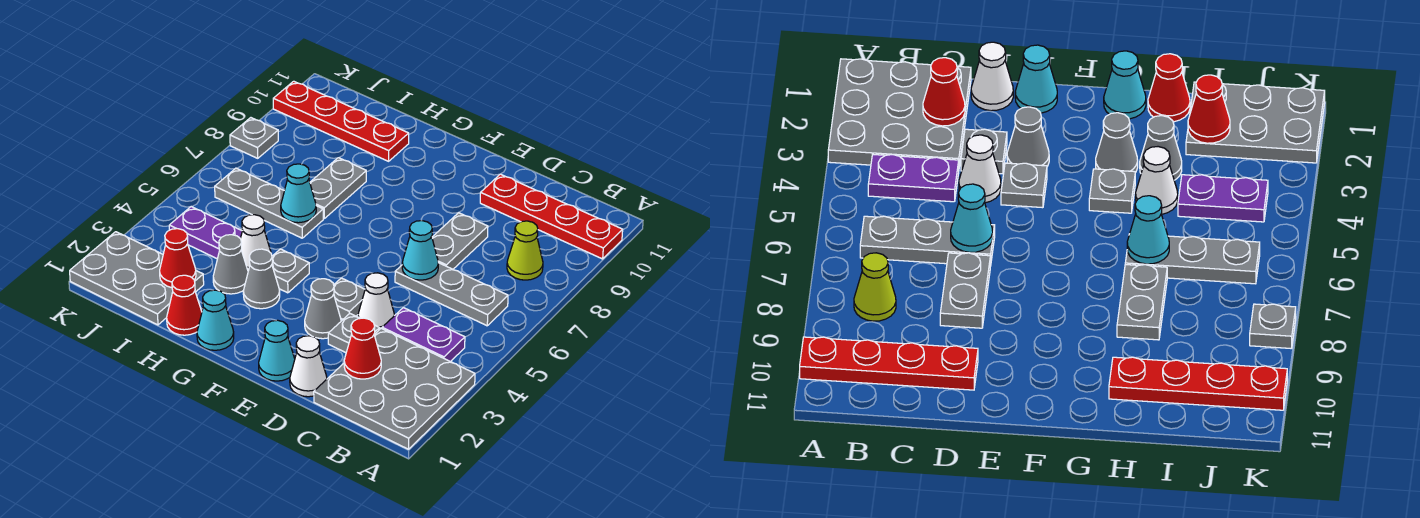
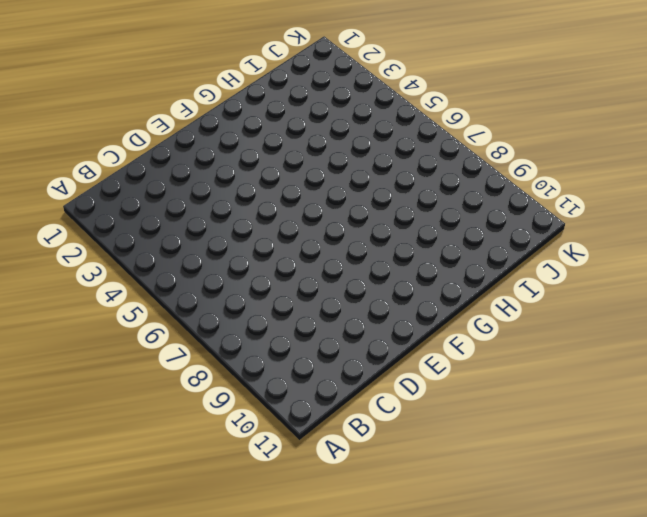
none -> grey 3x3 plate [314,329,475,449]
none -> red 1x4 plate [480,174,623,259]
none -> purple 1x2 plate [382,308,465,362]

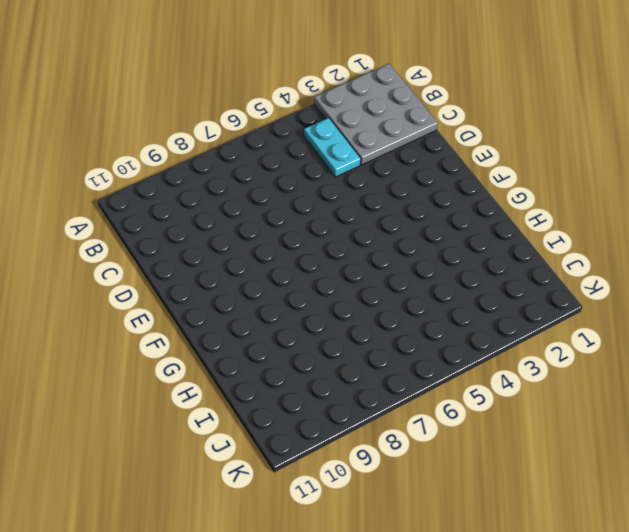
cyan 1x2 plate [304,118,361,177] -> purple 1x2 plate [382,308,465,362]
none -> red 1x4 plate [480,174,623,259]
none -> grey 1x3 plate [395,263,508,326]
none -> lime 1x1 cone [507,221,543,280]

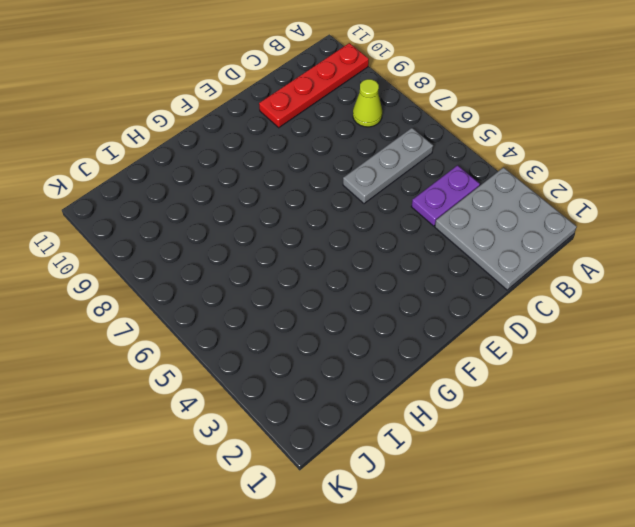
none -> white 1x1 cone [290,336,327,397]
none -> grey 1x1 plate [328,314,380,353]
none -> white 1x1 cone [358,273,394,329]

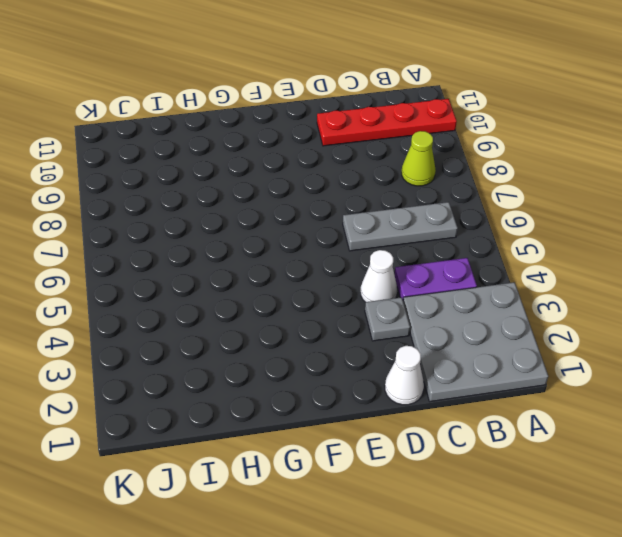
none -> grey 1x2 plate [432,213,488,269]
none -> cyan 1x1 cone [259,320,295,381]
none -> grey 1x1 cone [305,279,341,339]

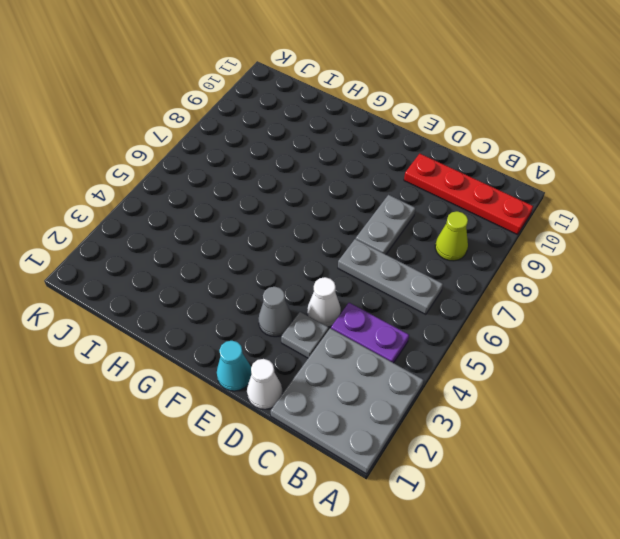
none -> grey 1x1 plate [334,278,365,319]
none -> cyan 1x1 cone [197,290,234,350]
none -> grey 1x1 cone [243,249,280,309]

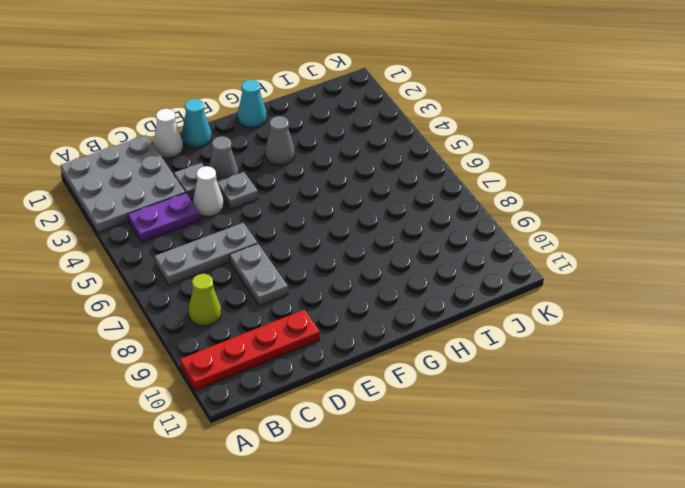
none -> grey 1x1 plate [272,249,309,293]
none -> red 1x1 cone [167,275,202,335]
none -> grey 1x1 cone [213,235,248,294]

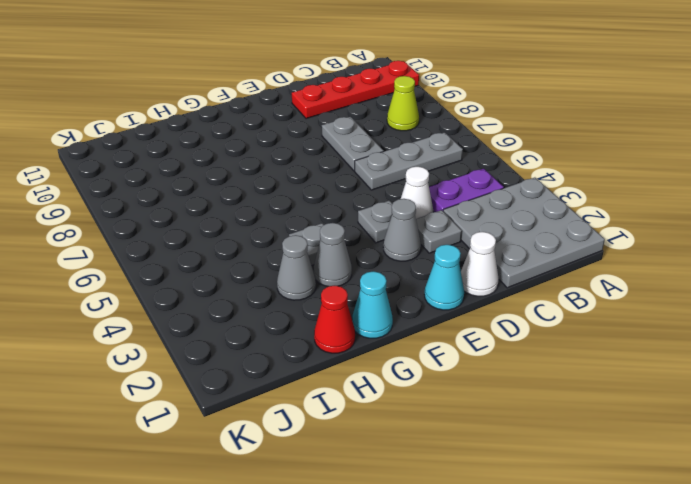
none -> white 1x1 cone [240,215,271,271]
none -> grey 1x3 plate [215,168,323,238]
none -> grey 1x2 plate [310,158,366,219]

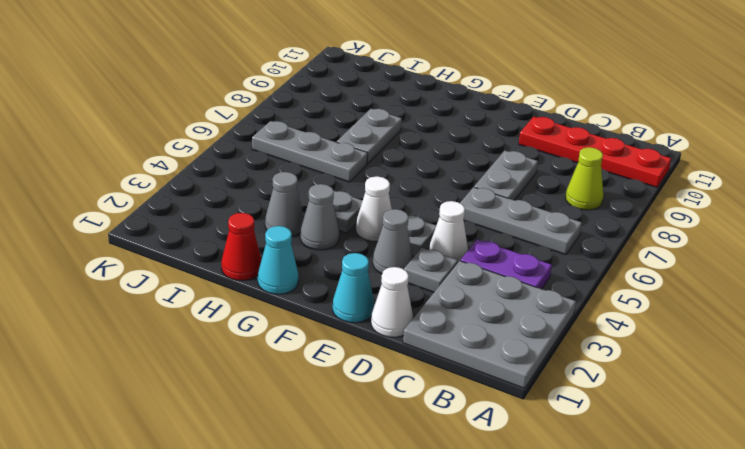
white 1x1 cone [356,176,392,242] -> white 1x1 cone moved to [240,215,271,271]
none -> red 1x4 plate [273,81,409,161]
none -> grey 2x3 plate [70,232,204,325]
none -> purple 1x2 plate [169,207,242,259]

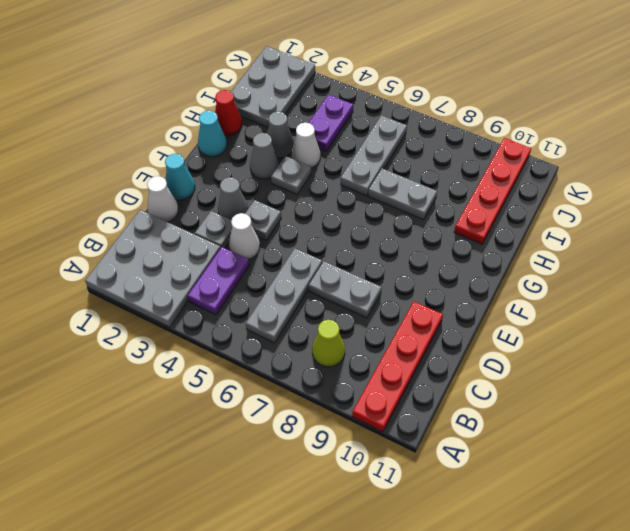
none -> grey 1x1 plate [230,118,278,158]
none -> red 1x1 cone [344,318,381,379]
none -> cyan 1x1 cone [402,220,438,280]

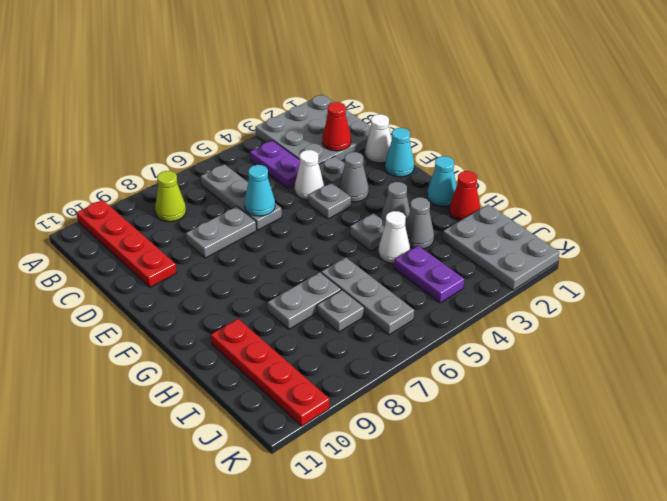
grey 1x1 plate [317,290,364,332] -> grey 1x1 plate moved to [230,118,278,158]
none -> cyan 1x1 cone [281,164,316,223]
none -> red 1x1 cone [160,229,196,288]

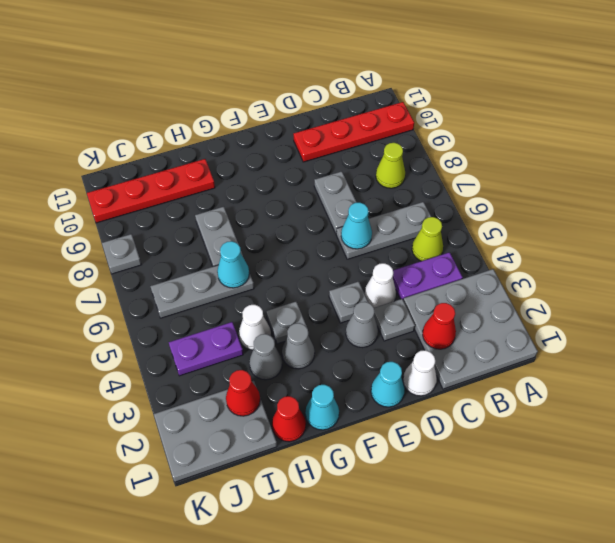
lime 1x1 cone [412,217,443,261] -> none

